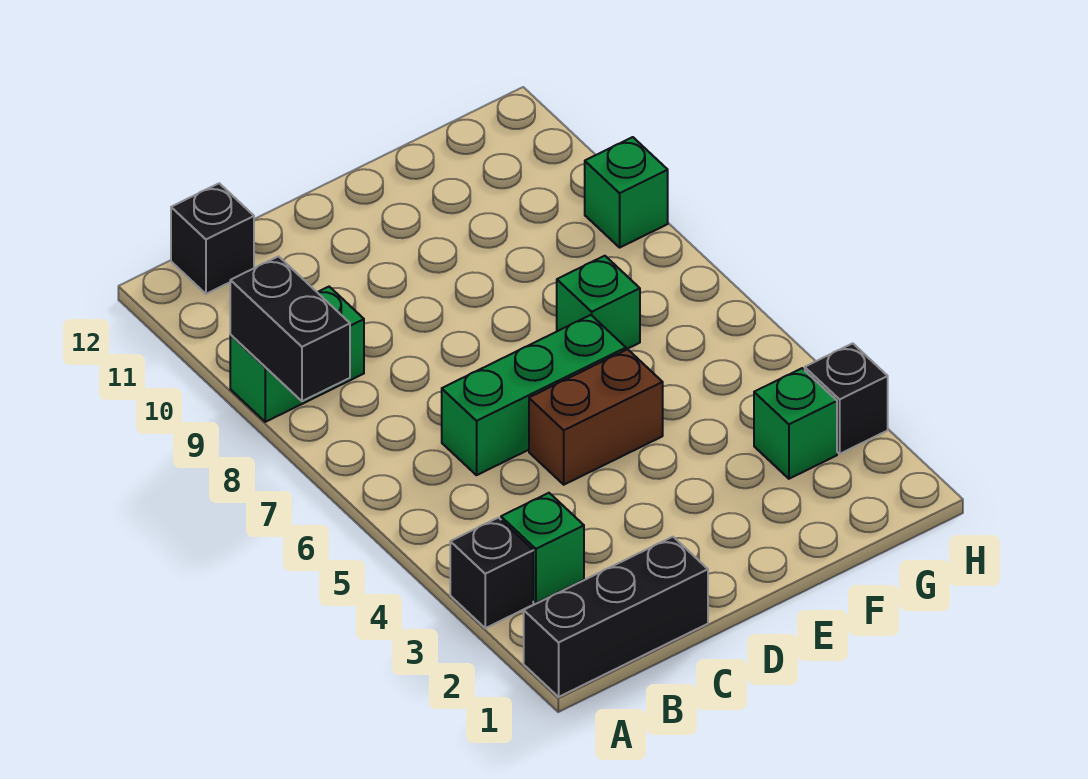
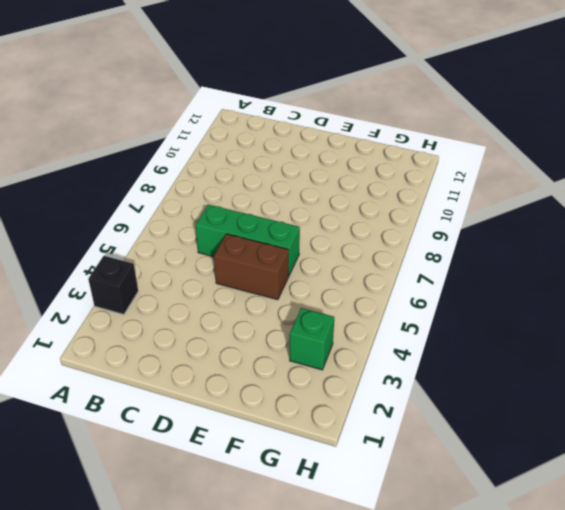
none -> black 1x3 brick [524,537,708,697]
none -> green 1x2 brick [230,287,364,422]
none -> green 1x1 brick [501,493,584,603]

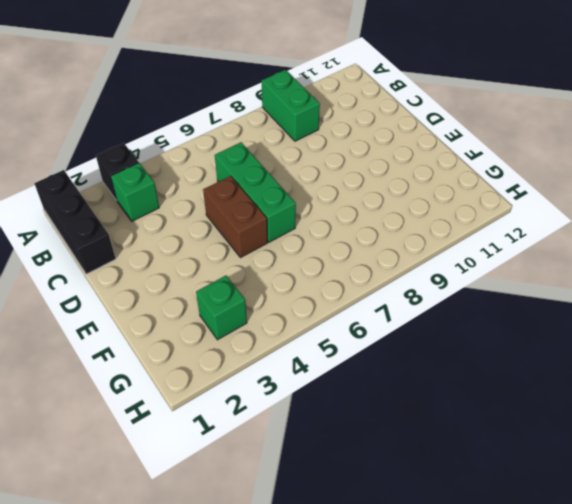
none -> black 1x1 brick [171,183,254,294]
none -> green 1x1 brick [557,256,640,349]
none -> black 1x1 brick [805,343,888,454]

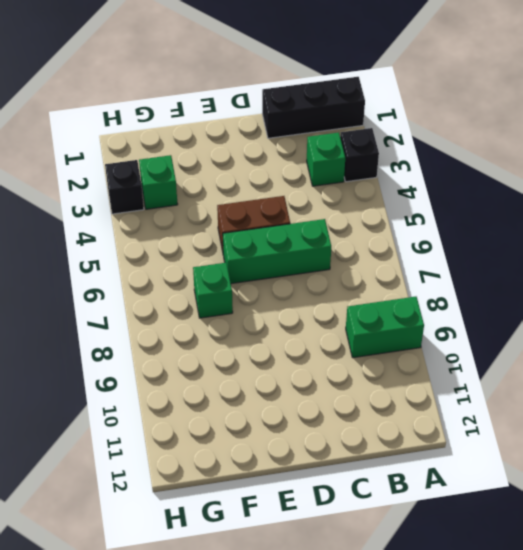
none -> black 1x1 brick [171,183,254,294]
none -> green 1x1 brick [585,137,668,247]
none -> black 1x2 brick [230,256,350,401]

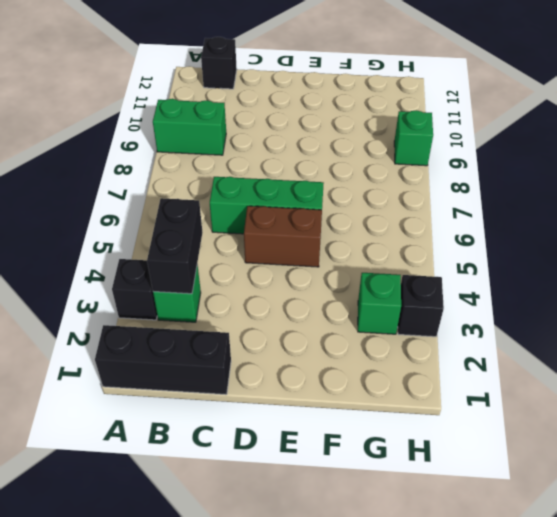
black 1x2 brick [147,198,203,294] -> black 1x2 brick moved to [230,256,350,401]
none -> green 1x1 brick [557,256,640,349]

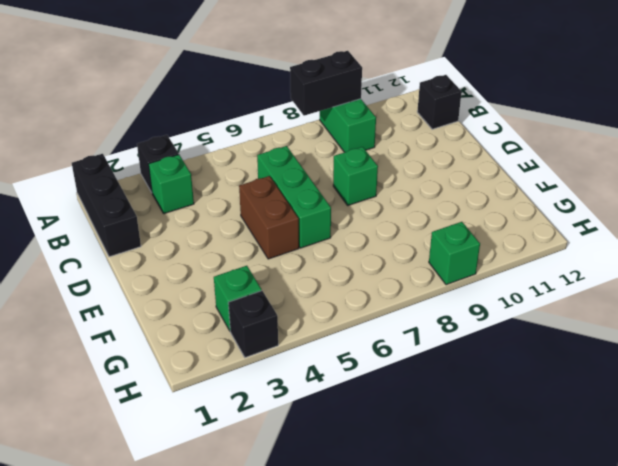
green 1x1 brick [333,147,378,205] -> green 1x1 brick moved to [557,256,640,349]

